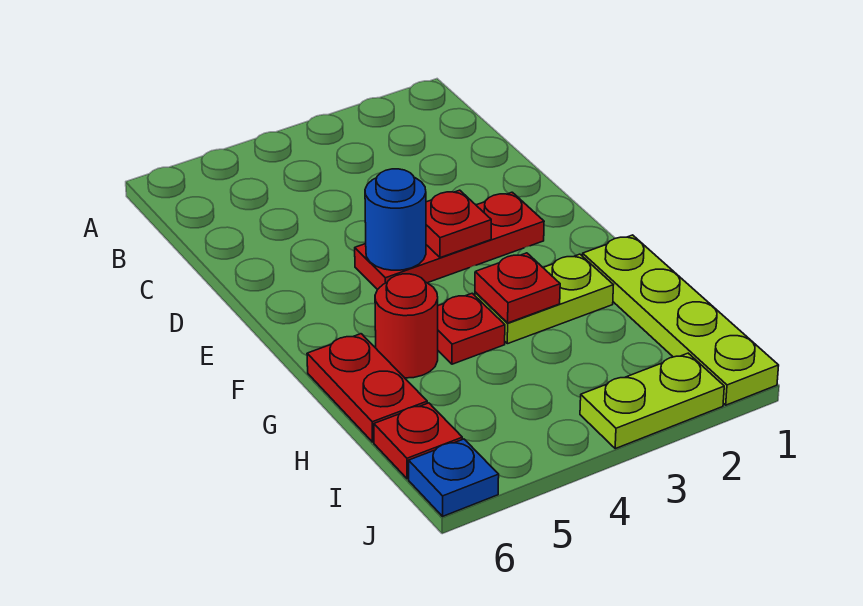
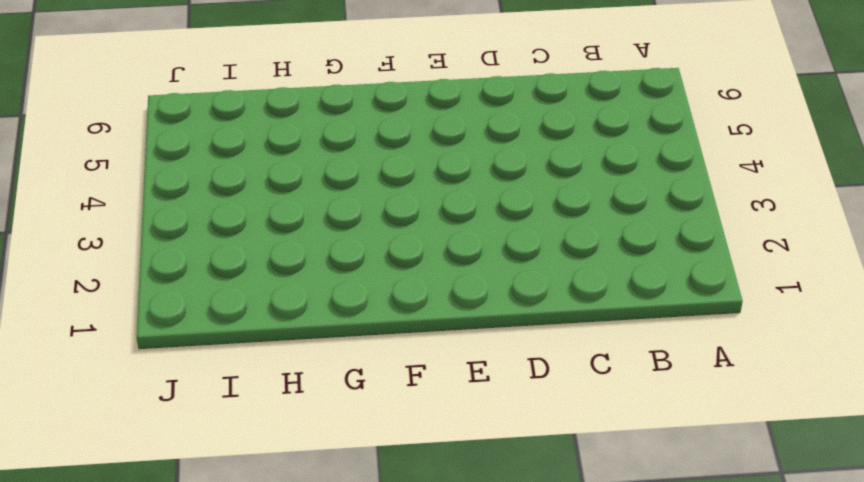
none -> red 1x3 plate [355,192,544,290]
none -> lime 1x4 plate [583,235,779,405]
none -> lime 1x2 plate [475,254,613,344]

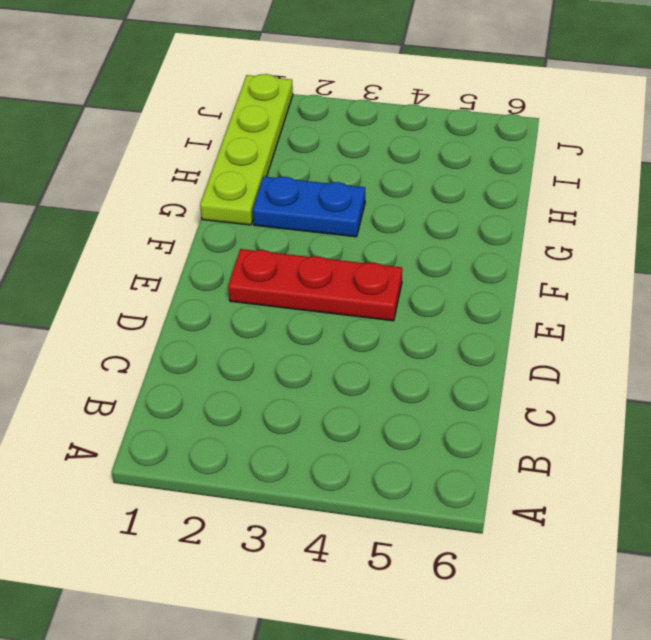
blue 1x2 plate [253,177,365,237] -> lime 1x2 plate [475,254,613,344]
none -> red 1x1 plate [438,293,505,364]
none -> red 1x1 round brick [375,274,438,378]
none -> red 1x2 plate [307,334,427,442]

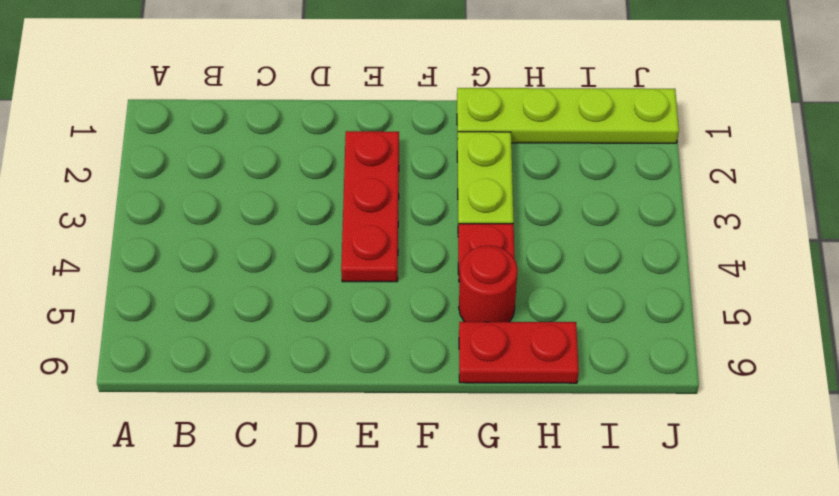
none -> red 1x1 plate [374,403,462,479]
none -> lime 1x2 plate [580,353,724,449]
none -> blue 1x1 plate [409,439,499,516]

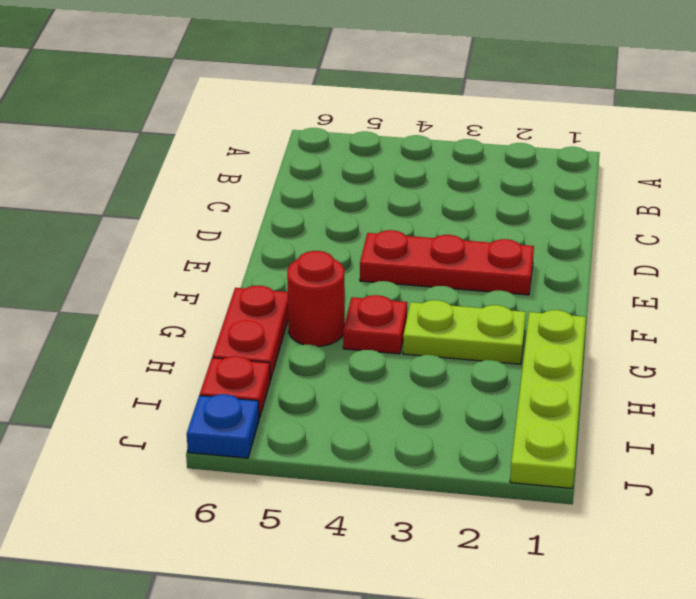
none -> lime 1x2 plate [580,353,724,449]
none -> red 1x1 plate [426,190,491,258]
none -> blue 1x1 round brick [365,169,426,270]

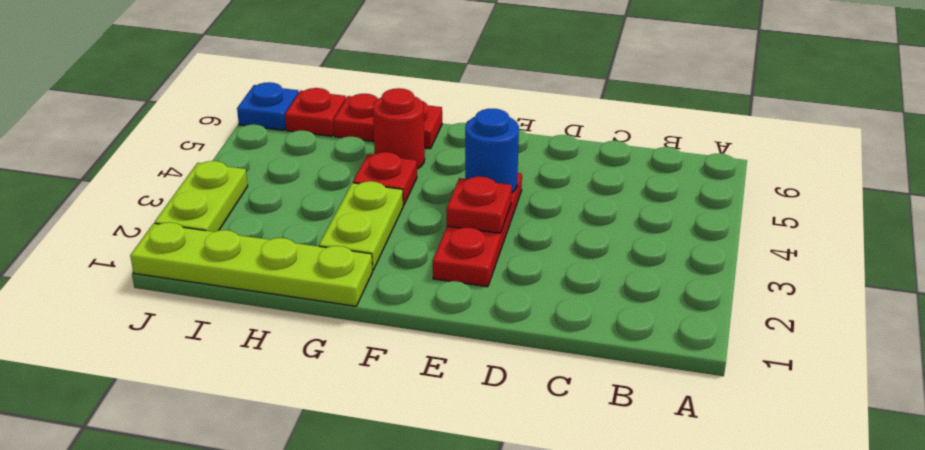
none -> red 1x1 plate [475,253,560,323]

